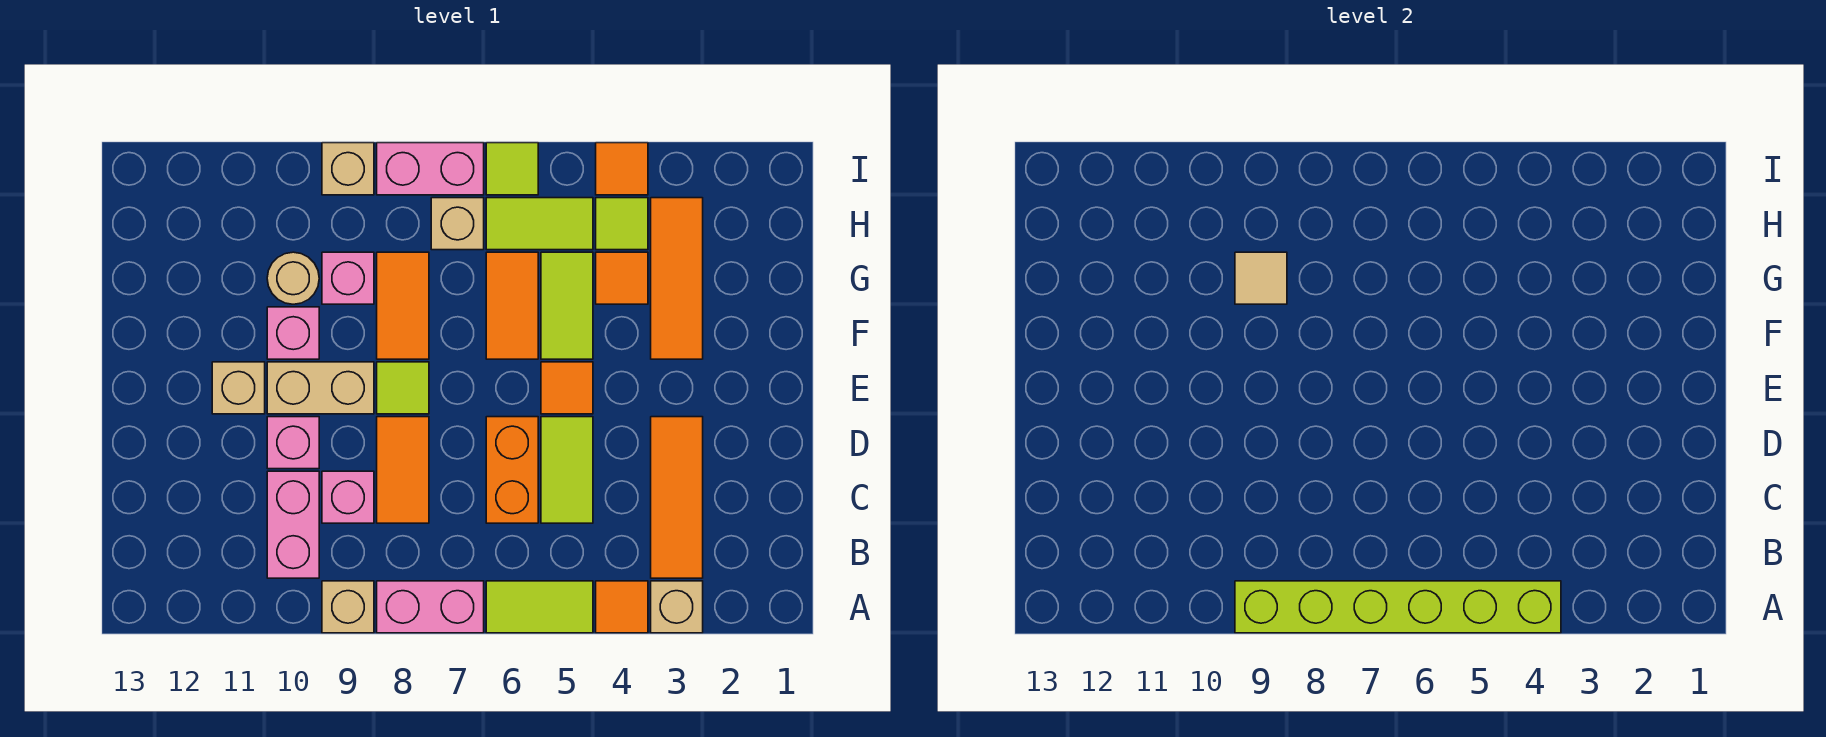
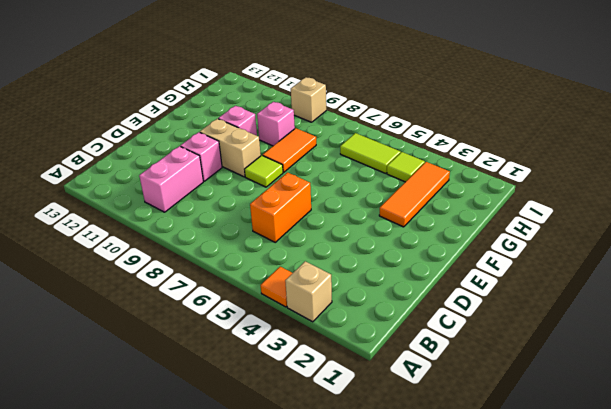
none -> lime 1x2 tile [486,581,593,633]
none -> pink 1x2 brick [377,581,484,633]
none -> tan 1x1 brick [322,581,374,633]
none -> orange 1x3 tile [651,417,703,578]

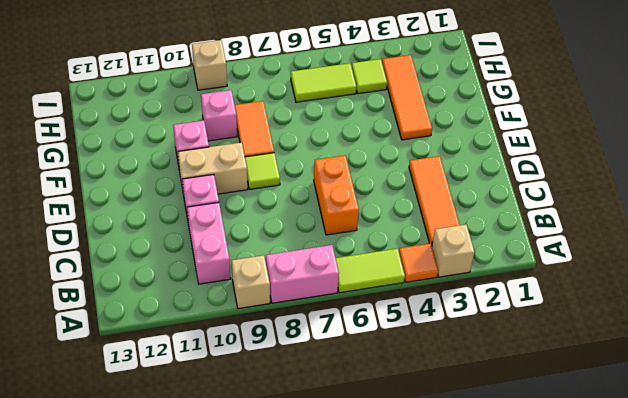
none -> lime 1x2 tile [541,417,593,523]
none -> orange 1x2 tile [377,417,429,523]
none -> pink 1x1 brick [322,471,374,523]
none -> orange 1x1 tile [541,362,593,414]

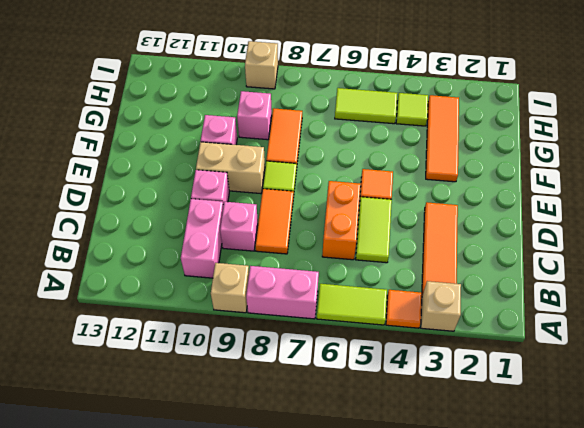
none -> tan 1x1 brick [212,362,265,414]
none -> lime 1x2 tile [541,252,593,359]
none -> orange 1x2 tile [486,252,538,359]
none -> orange 1x1 tile [596,252,648,304]

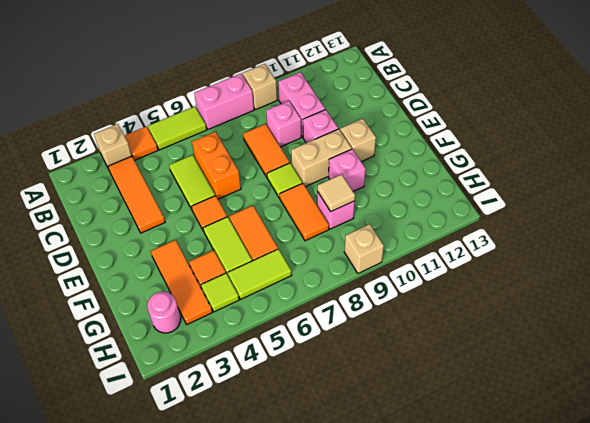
pink 1x1 round brick [147,291,181,333] -> none
none -> tan 1x1 round brick [267,252,319,304]
none -> tan 1x1 brick [431,198,484,250]
none -> orange 1x1 tile [596,143,648,195]
none -> lime 1x1 tile [486,143,538,195]

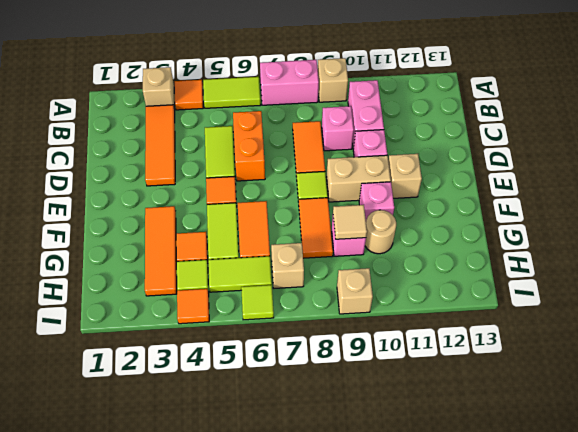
none -> pink 1x2 brick [377,143,484,195]
none -> lime 1x6 brick [1235,581,1561,633]

